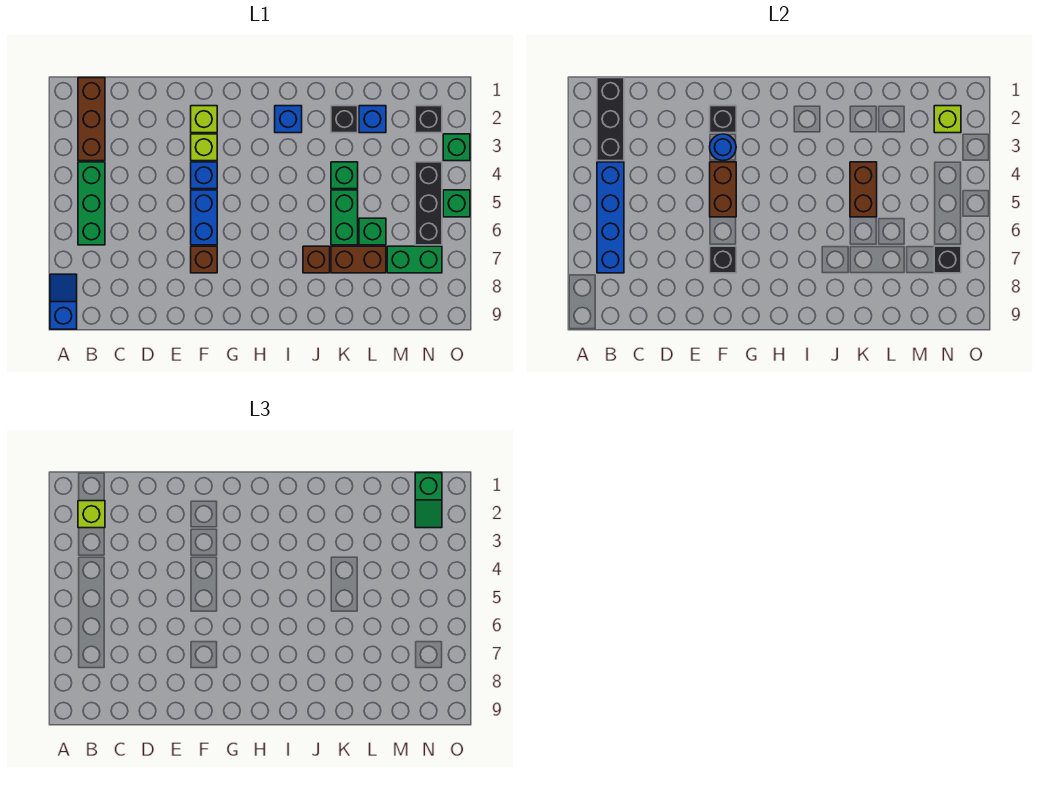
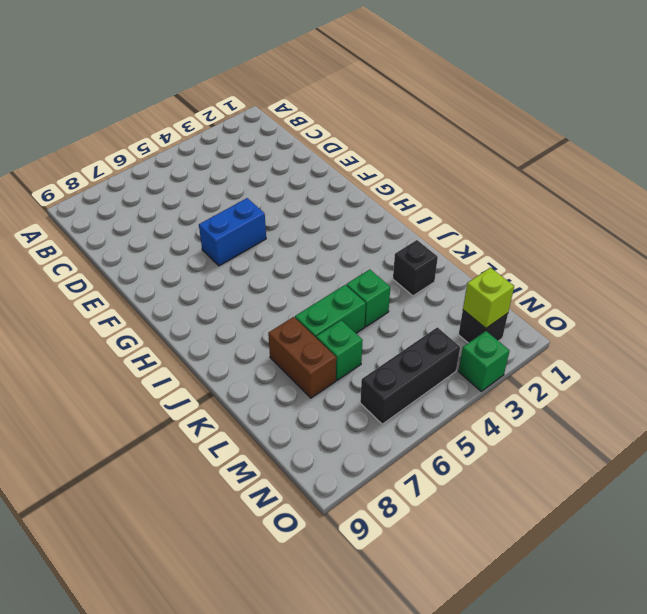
none -> blue 1x2 slope [50,274,77,329]
none -> brown 1x3 brick [78,78,105,161]
none -> green 1x3 brick [78,162,105,245]
none -> lime 1x1 brick [191,106,217,133]

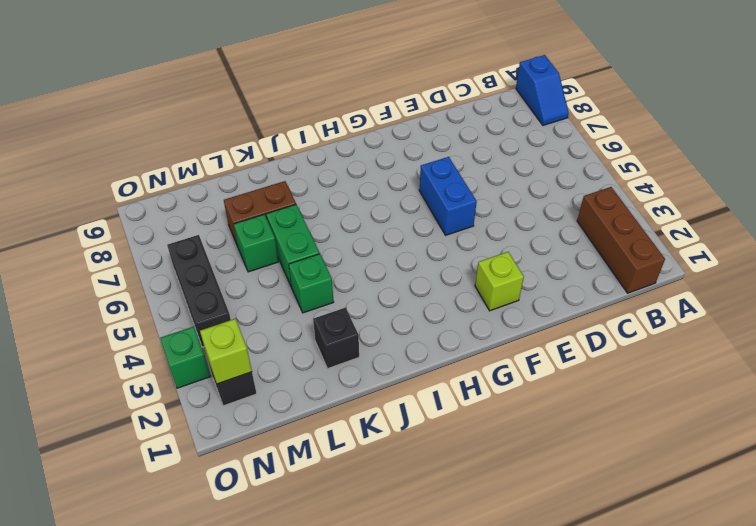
none -> green 1x3 brick [78,162,105,245]
none -> lime 1x1 brick [191,134,217,161]
none -> blue 1x1 brick [191,162,217,189]
none -> brown 1x1 brick [191,246,217,273]

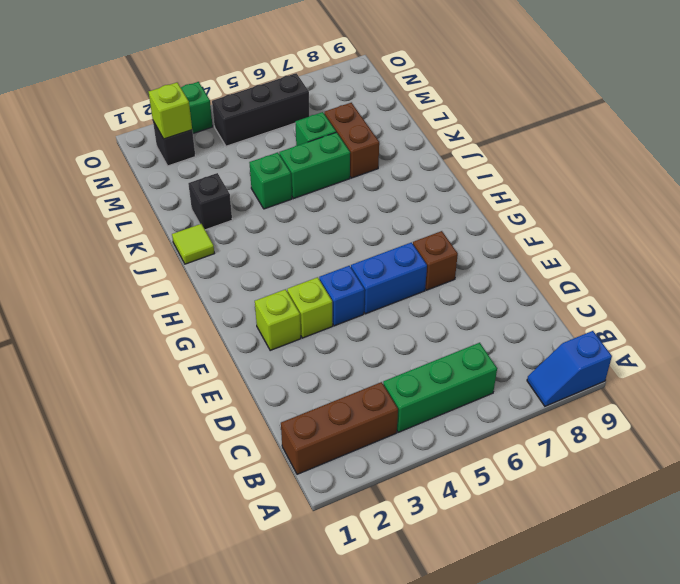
lime 1x1 tile [172,224,214,264] -> none
none -> blue 1x1 brick [275,106,302,133]
none -> brown 1x1 brick [303,246,330,273]
none -> blue 1x1 brick [359,106,386,133]
none -> green 1x2 brick [387,246,442,273]

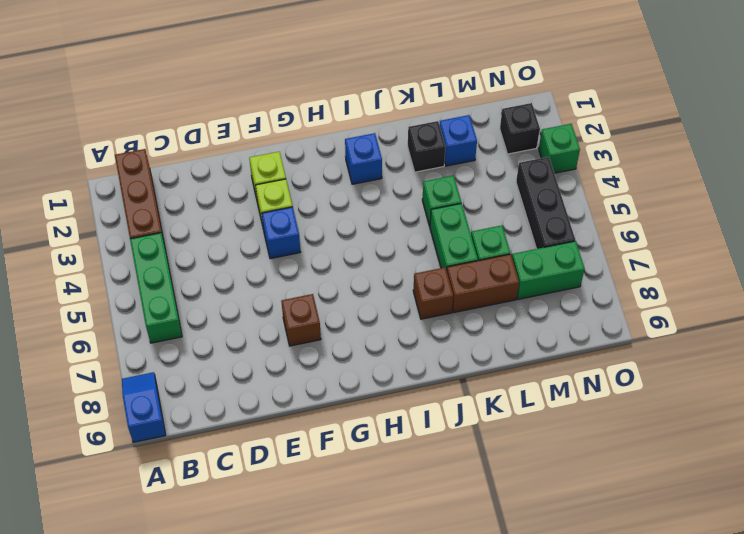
none -> blue 1x2 brick [191,190,217,245]
none -> green 1x1 brick [443,190,470,217]
none -> black 1x3 brick [597,78,624,161]
none -> blue 1x4 brick [597,162,624,273]

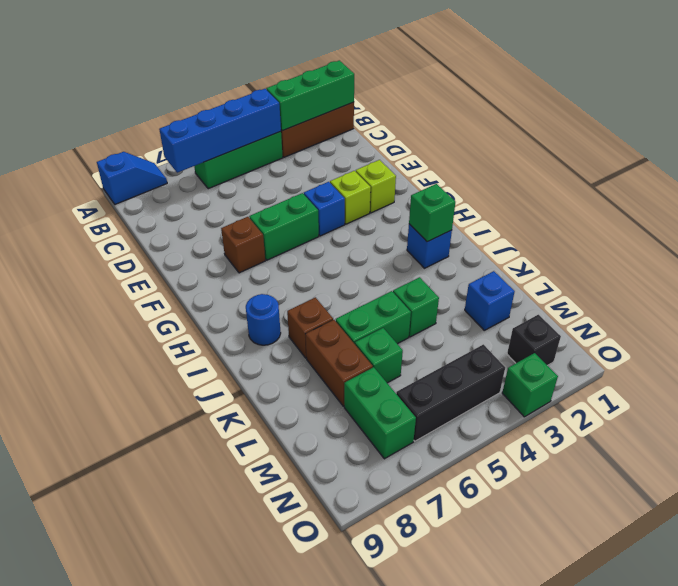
green 1x3 brick [266,60,354,131] -> black 1x3 brick [597,78,624,161]
green 1x2 brick [249,193,319,260] -> blue 1x2 brick [191,190,217,245]
green 1x1 brick [409,184,455,242] -> green 1x1 brick moved to [443,190,470,217]
blue 1x1 round brick [246,294,281,345] -> blue 1x1 round brick moved to [710,134,736,161]
none -> black 1x1 brick [331,106,358,133]
none -> black 1x1 brick [710,106,736,133]
none -> brown 1x2 brick [710,162,736,217]
none -> black 1x1 brick [710,246,736,273]

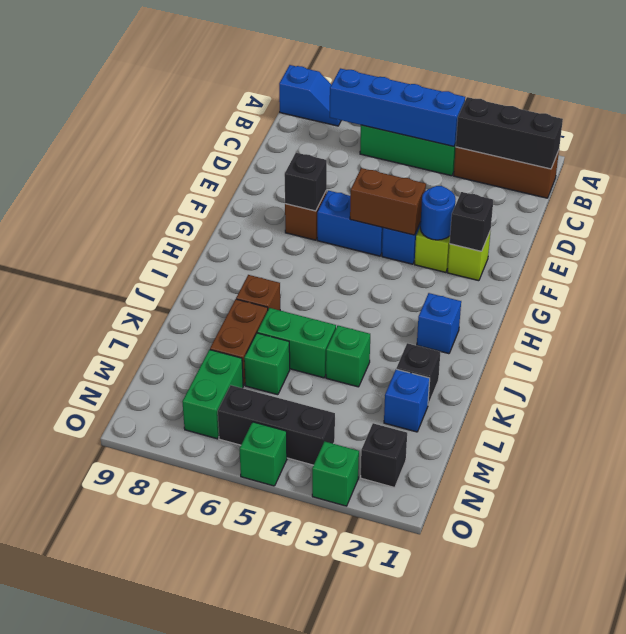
none -> brown 1x2 brick [850,162,877,217]
none -> lime 1x1 brick [934,106,961,133]
none -> black 1x1 brick [934,246,961,273]
none -> lime 1x1 brick [78,501,105,528]

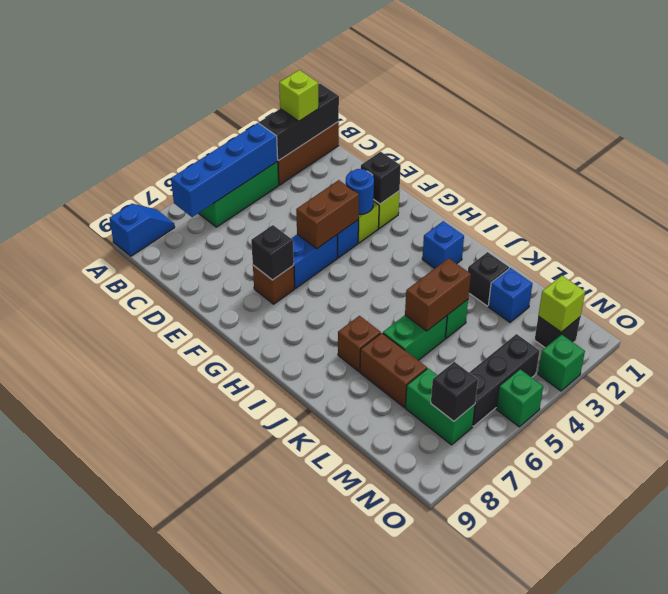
none -> green 1x1 brick [359,218,386,245]
none -> green 1x2 slope [415,473,442,528]

